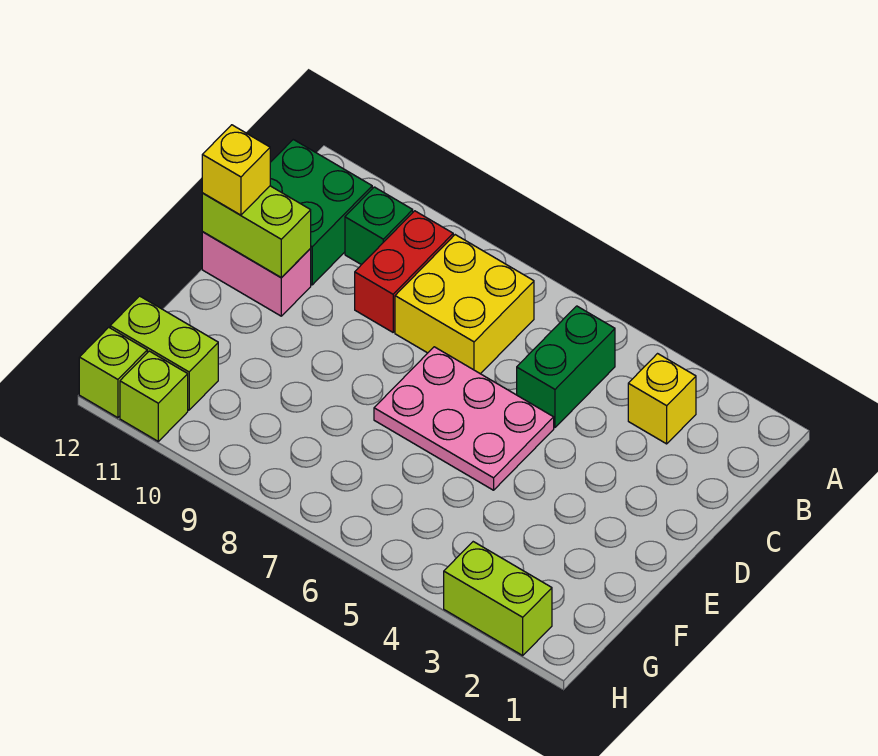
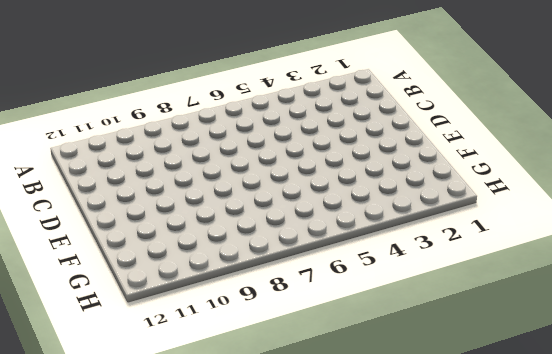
none -> yellow 1x1 brick [628,354,696,444]
none -> green 1x2 brick [517,306,615,428]
none -> yellow 2x2 brick [395,235,534,374]

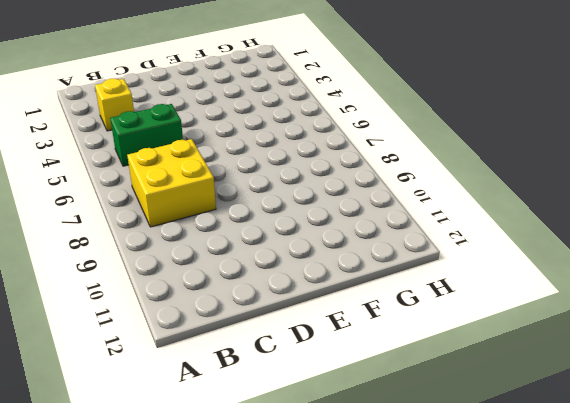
none -> red 1x2 brick [355,211,453,332]
none -> green 1x1 brick [345,187,413,265]
none -> green 2x2 brick [270,140,372,285]

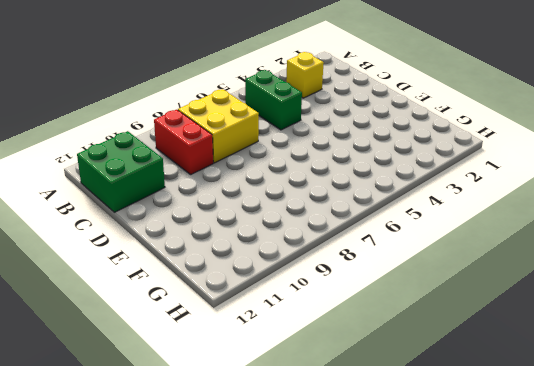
none -> green 1x1 brick [345,187,413,265]
none -> pink 2x3 plate [374,347,554,490]
none -> pink 1x2 brick [202,232,311,316]

